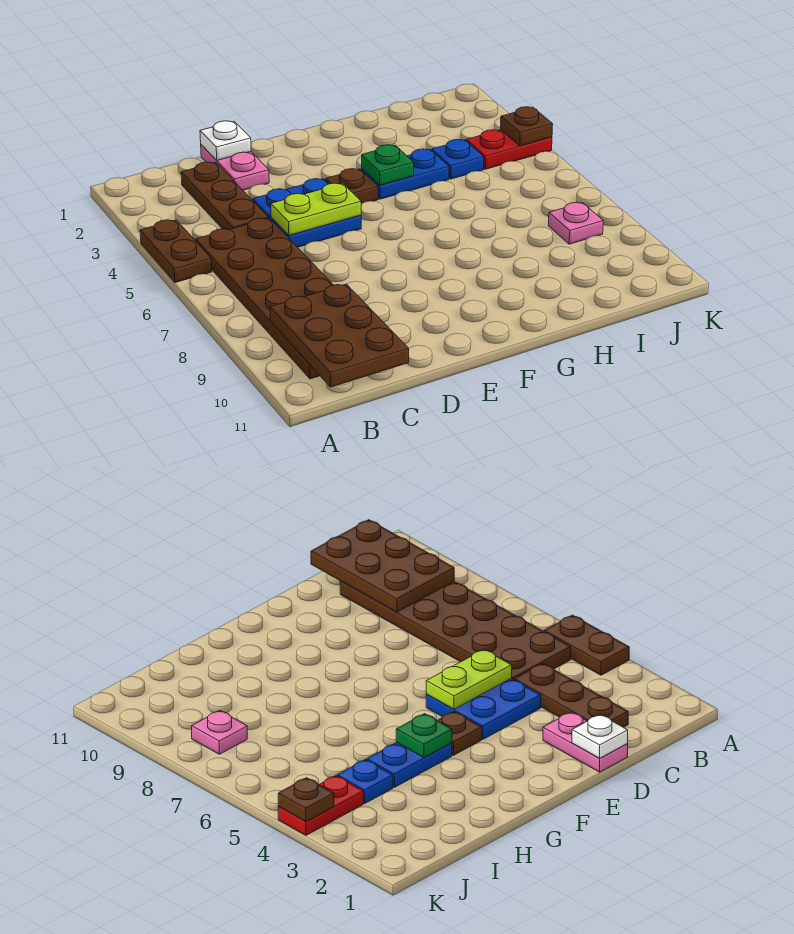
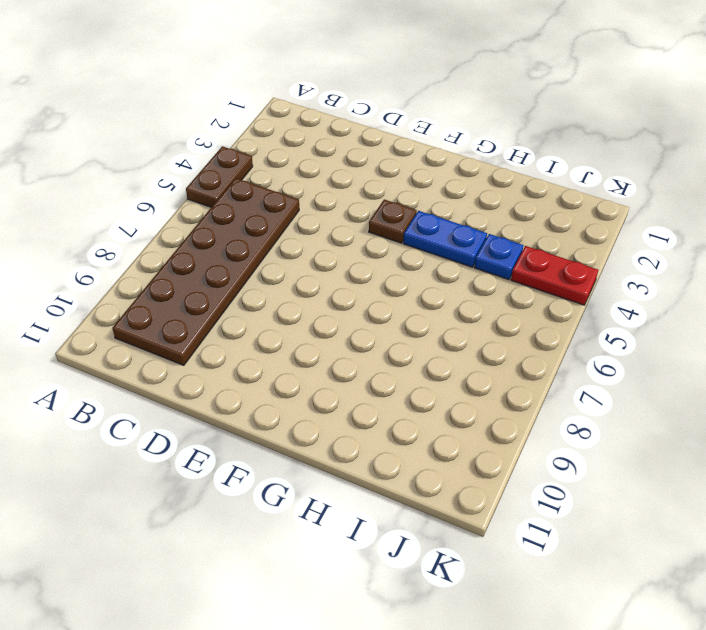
none -> brown 1x3 plate [181,162,269,230]
none -> pink 1x2 plate [201,145,269,190]
none -> blue 2x2 plate [253,179,361,247]

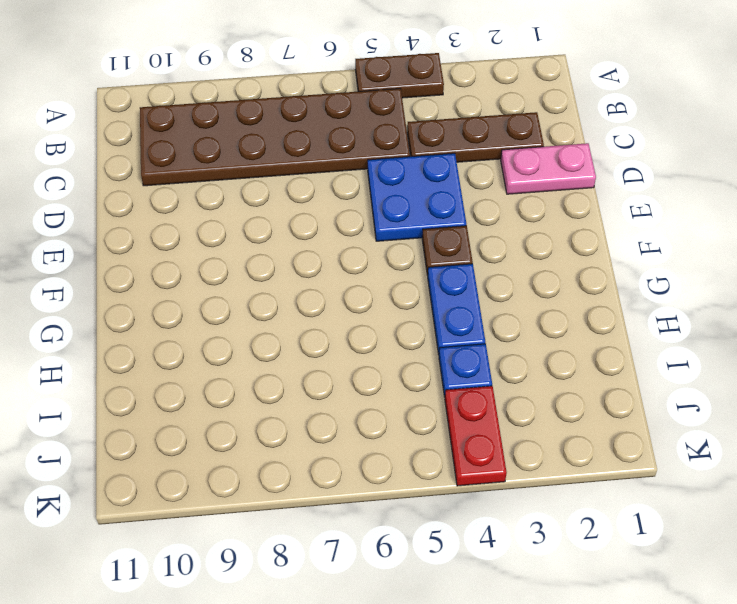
none -> pink 1x1 plate [548,203,603,244]
none -> brown 2x3 plate [270,284,409,387]
none -> white 1x1 plate [200,121,251,160]

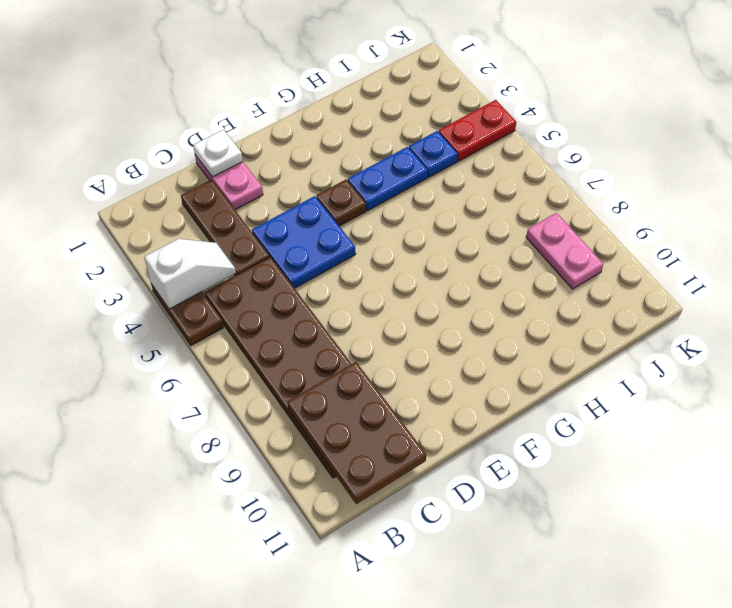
white 1x2 slope [144,239,236,309] -> none
pink 1x2 plate [526,213,603,289] -> pink 1x1 plate [548,203,603,244]
none -> lime 1x2 plate [271,183,361,235]
none -> green 1x1 plate [362,145,414,185]
none -> brown 1x1 plate [501,107,553,146]

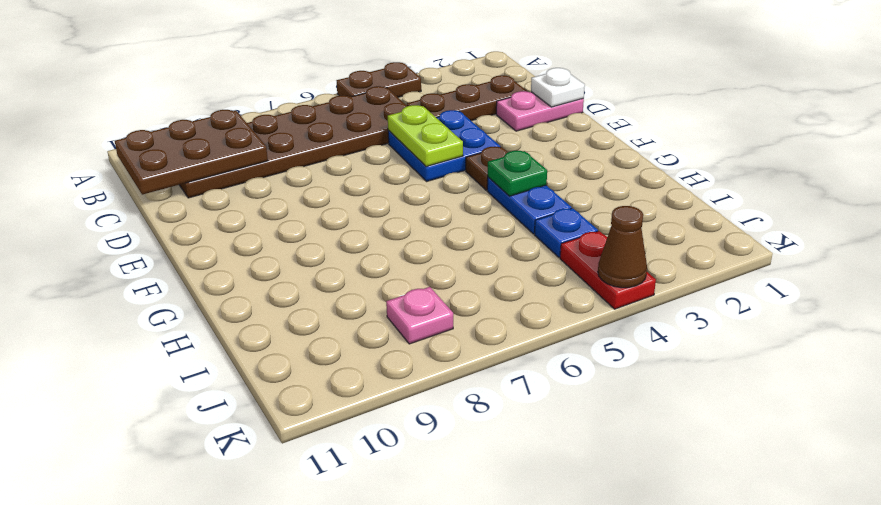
brown 1x1 cone [598,206,647,288] -> brown 1x1 plate [501,107,553,146]

